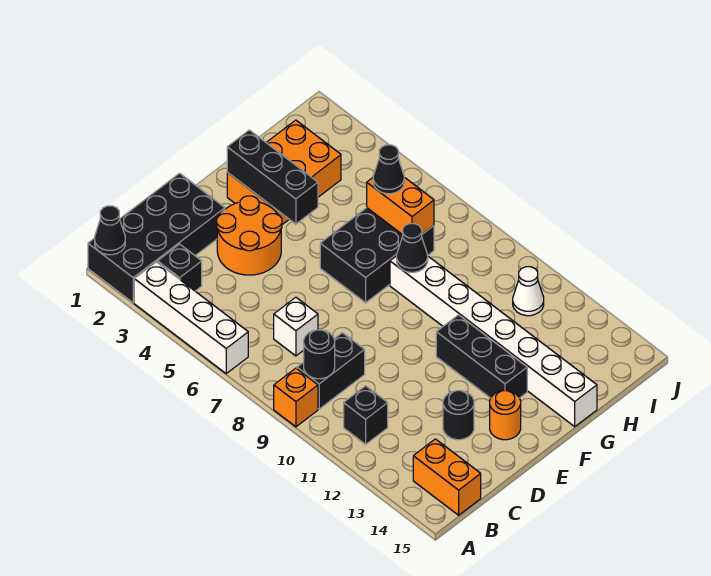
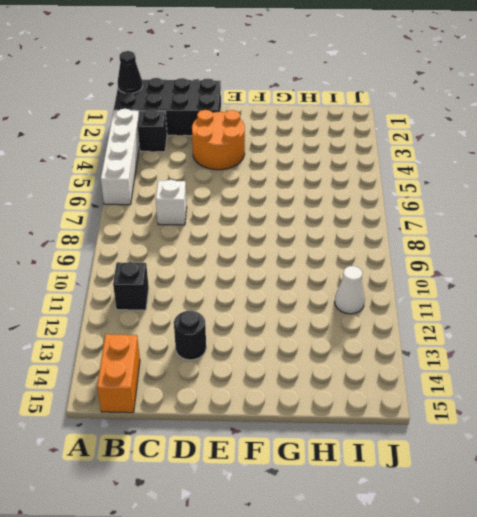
none -> orange 1x1 brick [274,368,318,427]
none -> black 1x2 brick [297,333,365,409]
none -> orange 1x1 round brick [490,391,521,440]

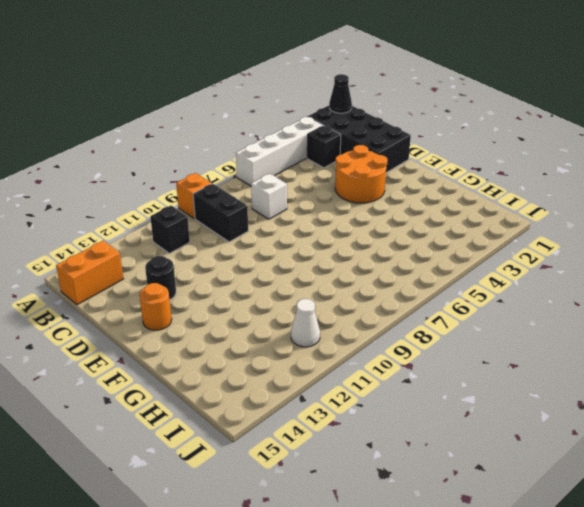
none -> orange 2x3 brick [227,120,341,225]
none -> black 2x3 brick [320,208,434,303]
none -> black 1x3 brick [436,315,527,398]

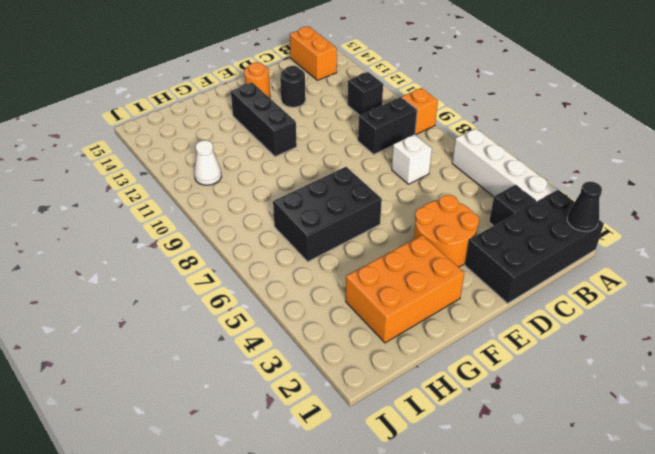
none -> white 1x8 brick [390,256,597,427]
none -> black 1x1 round brick [304,330,335,379]
none -> black 1x3 brick [227,130,318,224]

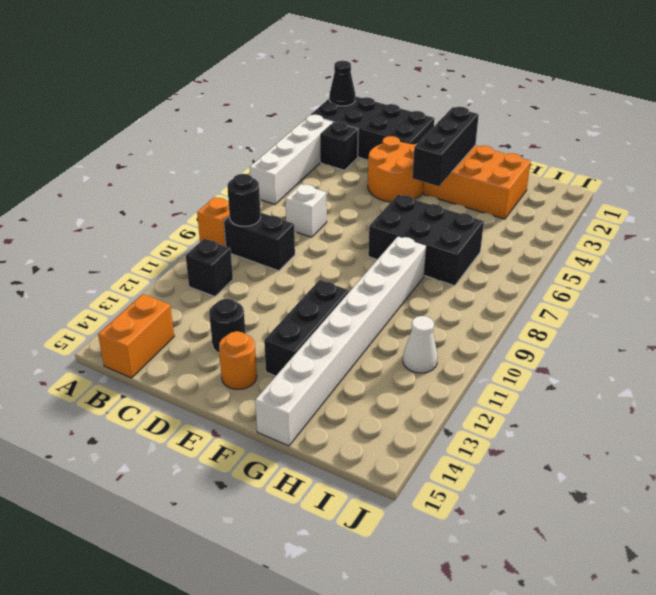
none -> black 1x1 cone [397,224,428,272]
none -> orange 1x2 brick [367,177,434,235]
none -> black 1x1 cone [373,145,404,194]

